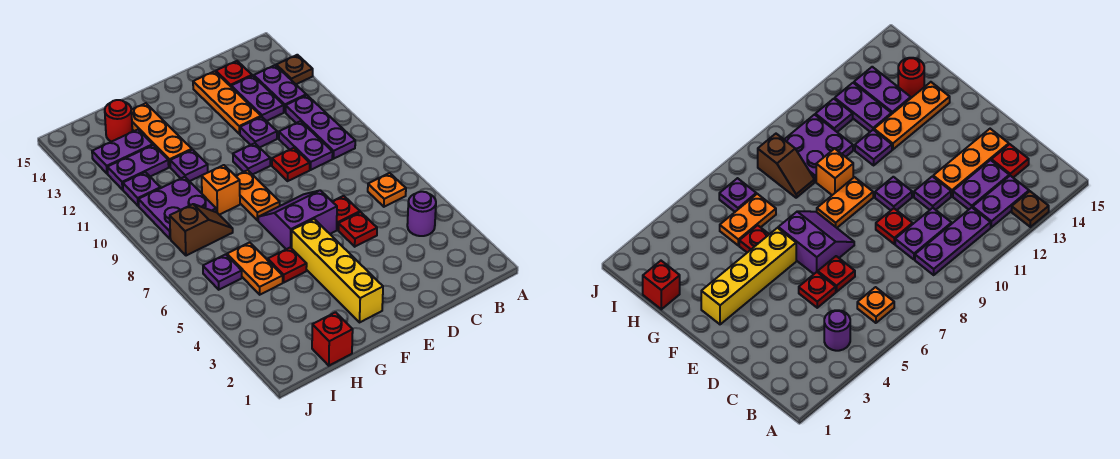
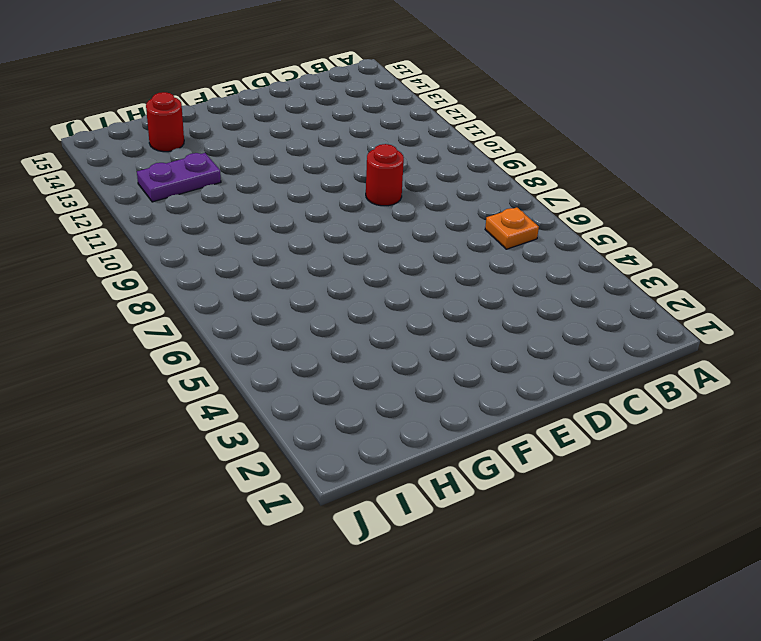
red 1x1 round brick [366,144,404,206] -> red 1x1 plate [272,148,310,181]
none -> brown 1x1 plate [276,55,313,84]
none -> purple 1x1 round brick [407,192,436,236]
none -> purple 1x3 plate [286,95,355,159]
none -> purple 1x2 plate [254,65,306,112]

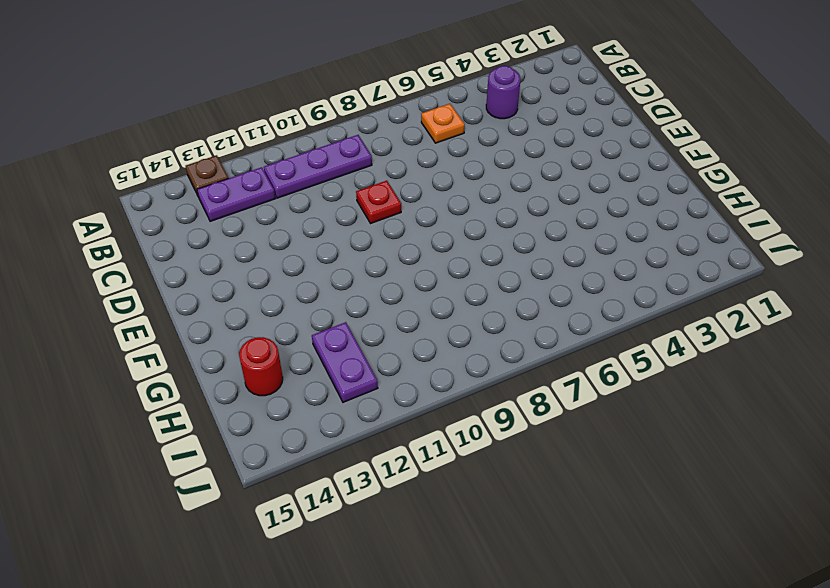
none -> purple 1x2 plate [279,121,333,170]
none -> purple 1x2 plate [231,76,284,121]
none -> red 1x1 plate [216,61,252,86]
none -> red 1x1 plate [338,212,377,247]

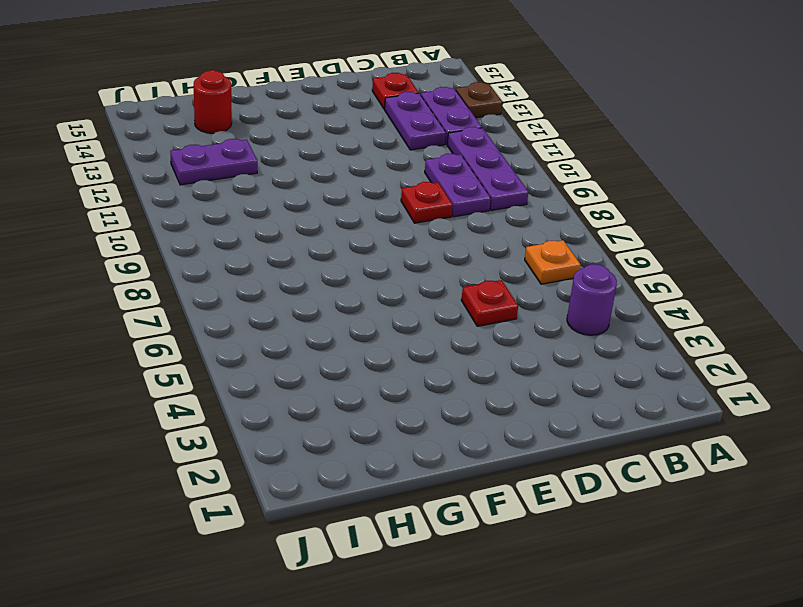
none -> red 1x1 plate [332,196,360,230]
none -> purple 1x1 plate [240,117,277,148]
none -> orange 1x3 plate [193,71,261,134]
none -> purple 2x2 slope [258,190,337,249]

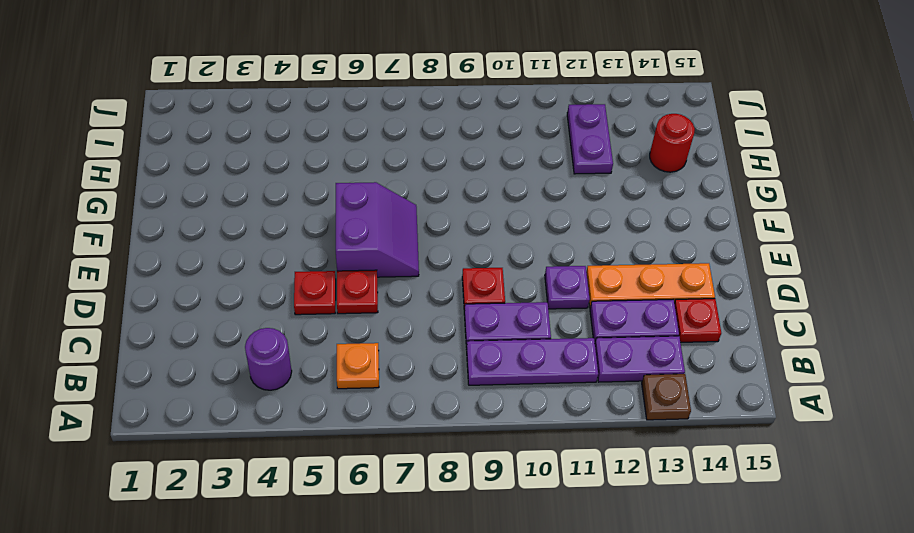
none -> purple 1x1 plate [233,143,270,175]
none -> yellow 1x4 brick [292,219,383,322]
none -> orange 1x2 plate [236,170,280,220]
none -> red 1x1 plate [268,247,307,282]

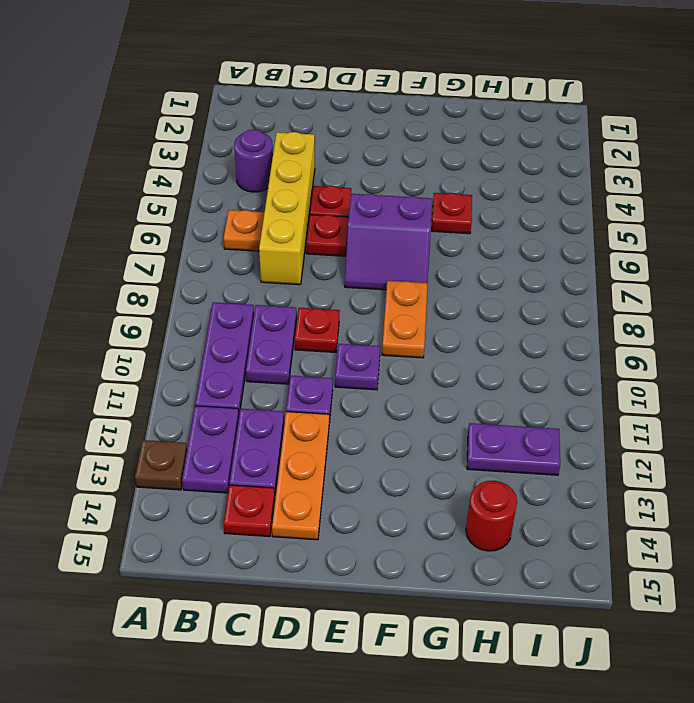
yellow 1x4 brick [259,132,315,285] -> yellow 1x4 brick moved to [292,219,383,322]
none -> orange 1x1 brick [202,165,240,215]
none -> purple 1x1 plate [170,150,208,181]
none -> orange 1x3 plate [131,103,192,167]
none -> red 1x1 brick [312,312,353,366]

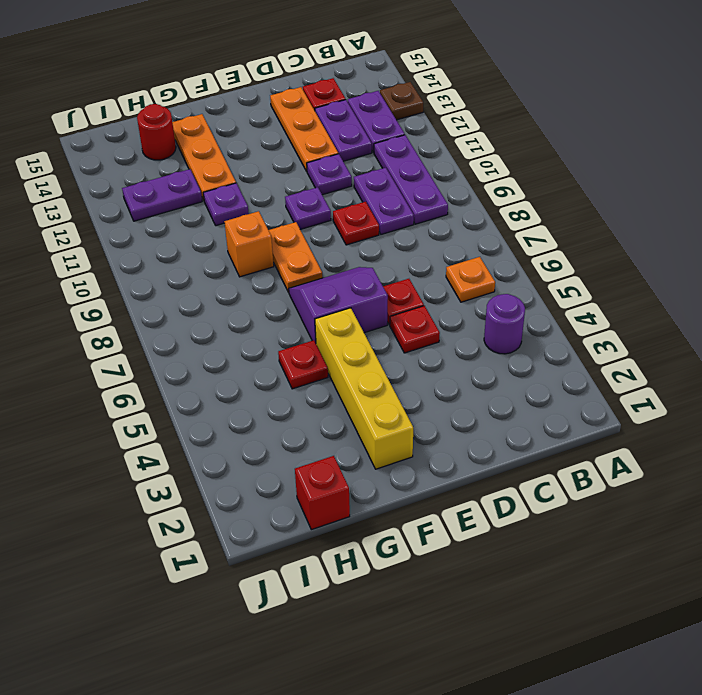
none -> orange 1x2 plate [227,242,283,295]
none -> brown 1x2 slope [170,204,233,256]
none -> purple 2x2 plate [138,177,216,239]
none -> purple 1x2 plate [92,130,153,174]

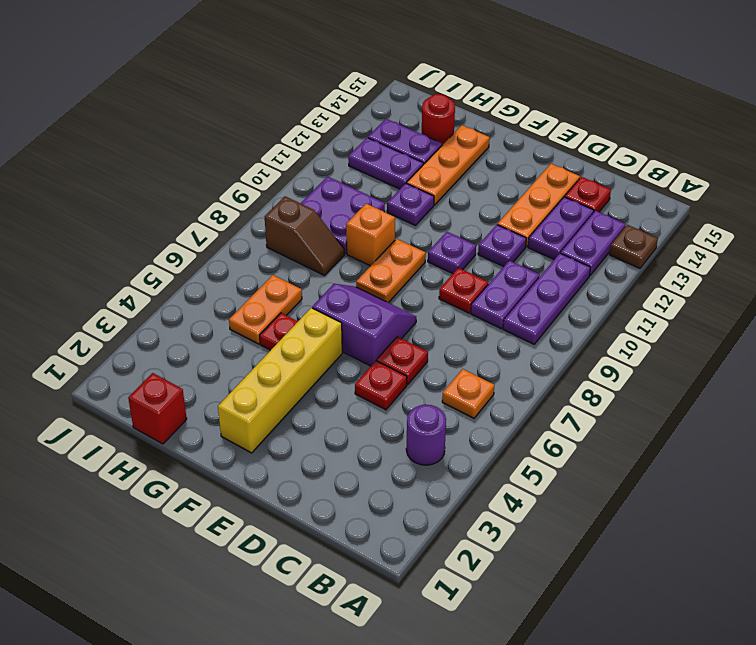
none -> purple 1x1 plate [203,254,242,290]
none -> purple 1x1 plate [123,172,160,206]

